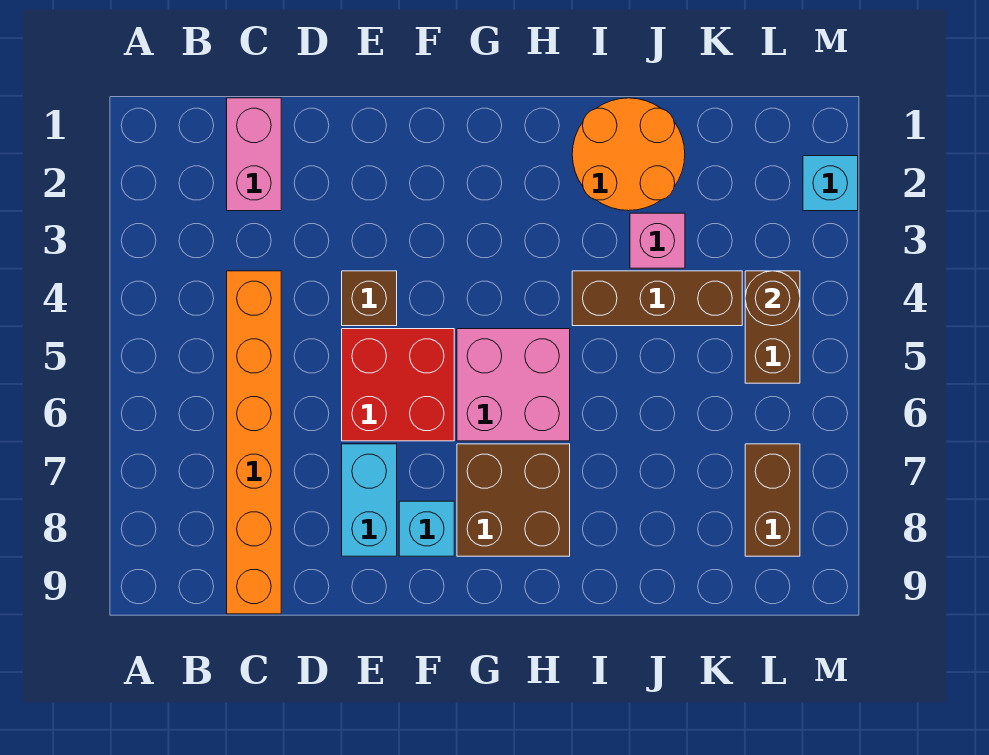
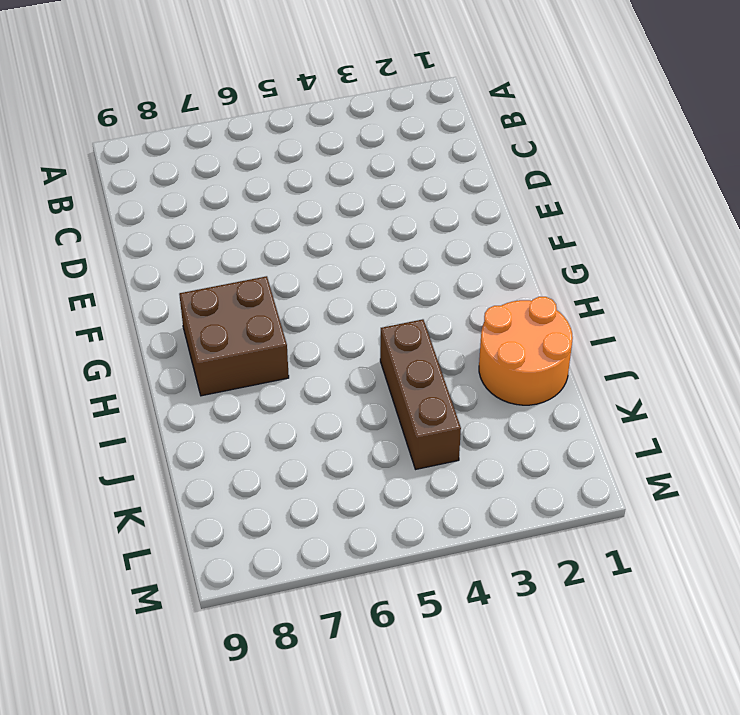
none -> pink 1x2 brick [227,98,281,211]
none -> orange 1x6 brick [227,271,281,614]
none -> brown 1x1 brick [342,271,397,326]

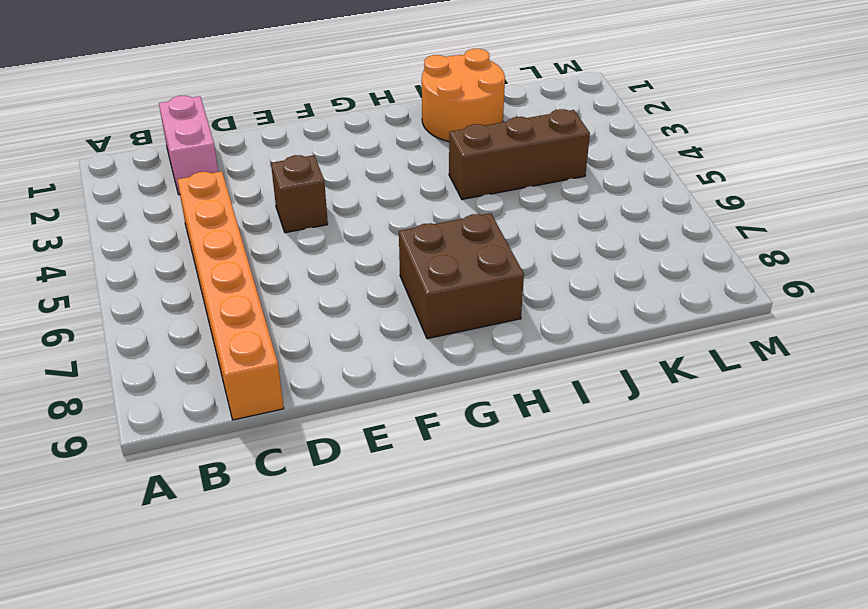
none -> red 2x2 brick [342,329,454,441]
none -> cyan 1x2 brick [342,444,397,556]
none -> cyan 1x1 brick [399,501,454,556]

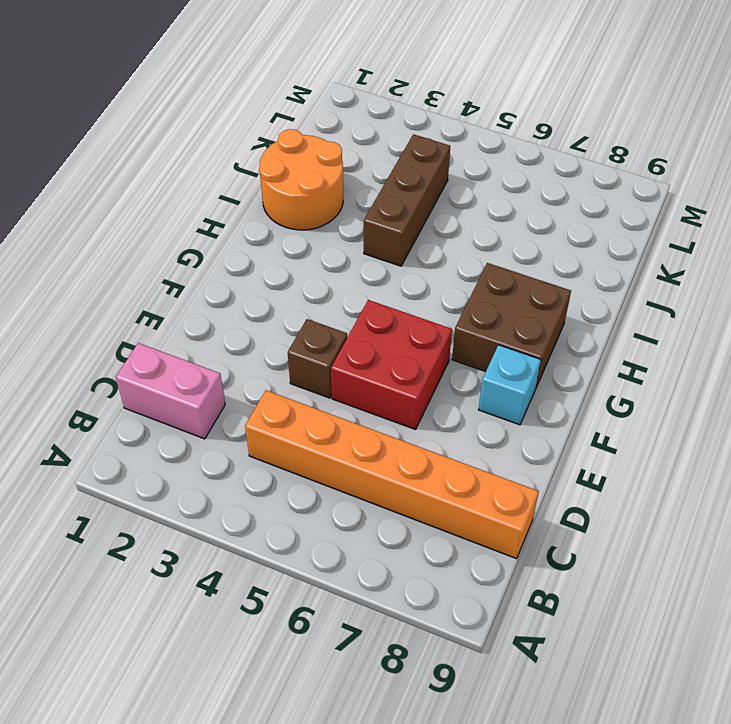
none -> cyan 1x2 brick [342,444,397,556]
none -> pink 2x2 brick [457,329,570,441]
none -> pink 1x1 brick [630,213,685,268]

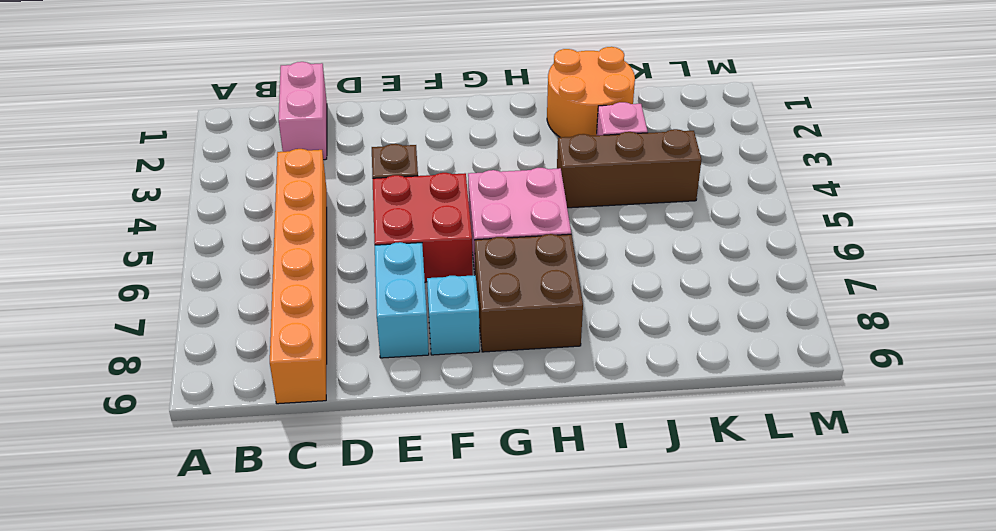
none -> brown 1x2 brick [745,271,800,383]
none -> brown 1x2 brick [745,444,800,556]
none -> cyan 1x1 brick [803,156,858,211]

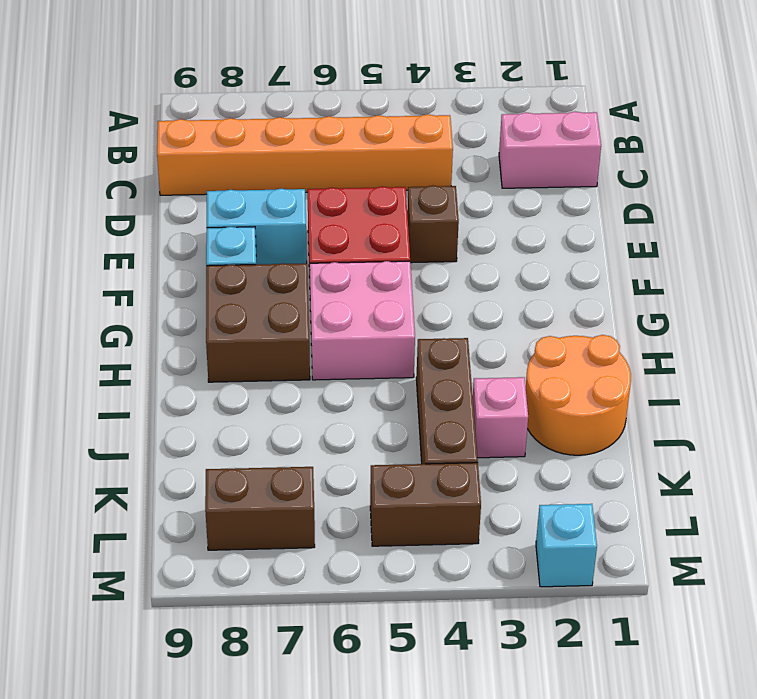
none -> brown 1x1 round brick [745,271,800,326]

